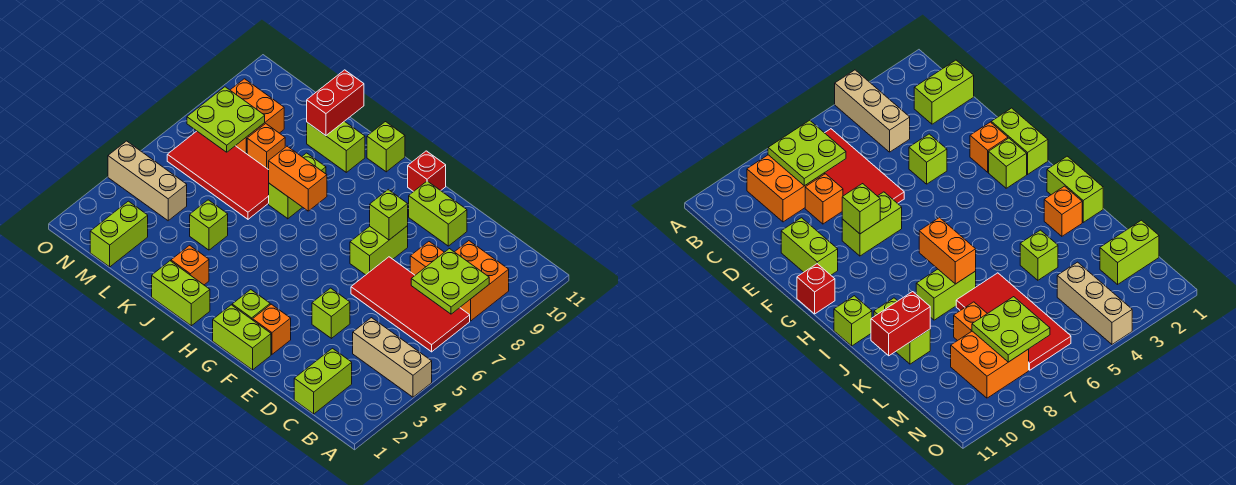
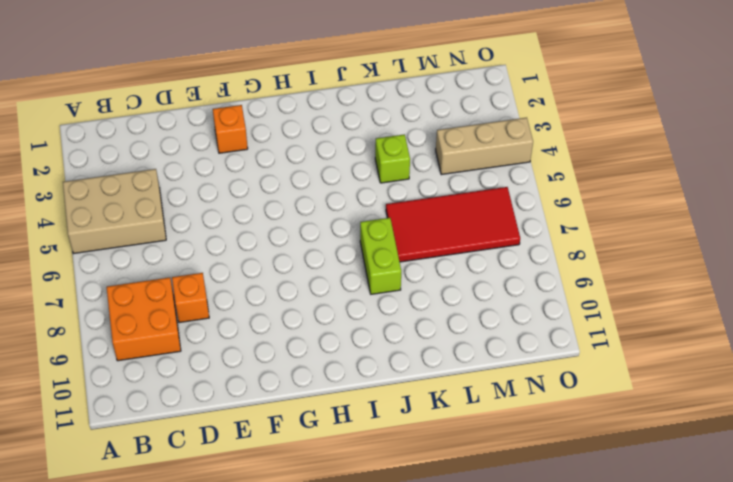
tan 2x3 brick [63,169,166,254] -> tan 1x3 brick [353,318,432,397]
none -> red 2x4 tile [351,257,470,352]
none -> lime 1x2 brick [294,348,352,414]
none -> lime 1x1 brick [312,288,350,338]

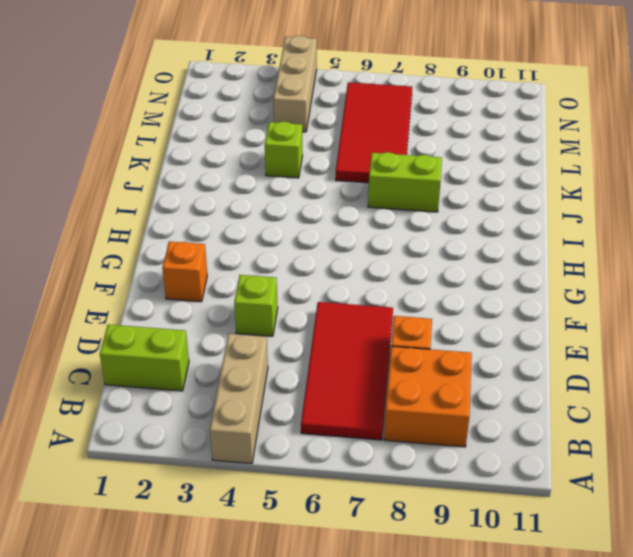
none -> lime 1x2 brick [409,181,467,246]
none -> lime 1x2 brick [213,305,271,370]
none -> lime 1x2 brick [350,226,408,275]

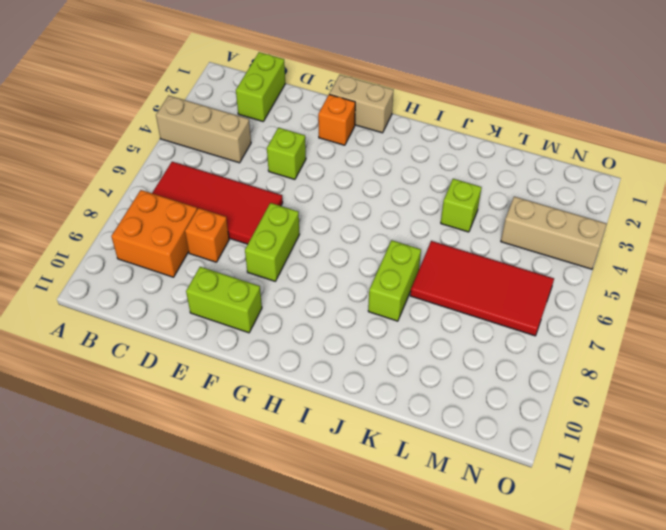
tan 1x2 brick [329,75,394,133] -> lime 1x2 brick [213,305,271,370]
none -> lime 1x1 brick [232,290,270,320]
none -> red 1x1 brick [408,151,446,192]
none -> lime 1x2 brick [152,261,210,326]

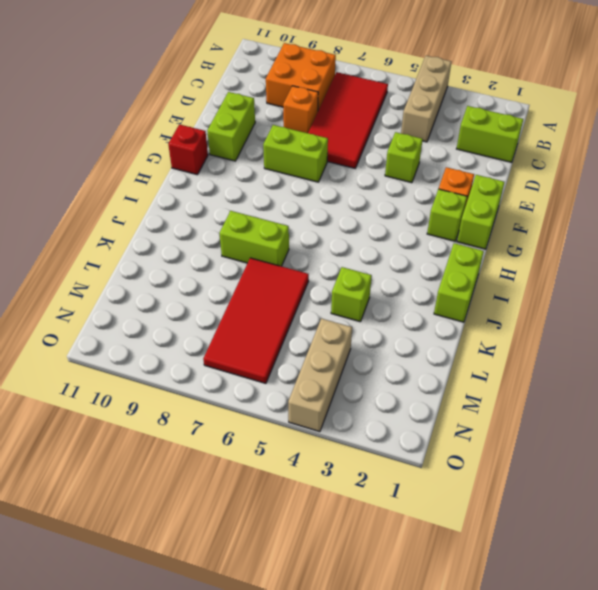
none -> lime 1x1 brick [367,122,405,172]
none -> orange 1x1 brick [171,245,209,285]
none -> lime 1x2 brick [307,121,365,172]

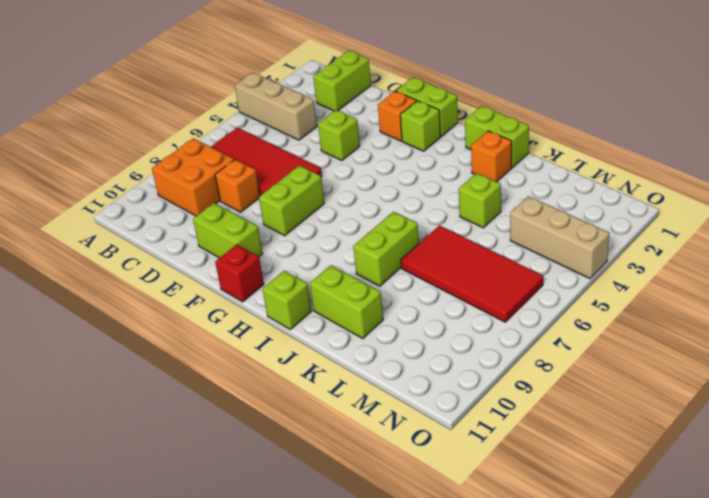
none -> orange 1x1 brick [247,124,285,170]
none -> lime 1x2 brick [90,201,148,267]
none -> orange 2x2 brick [230,79,284,154]

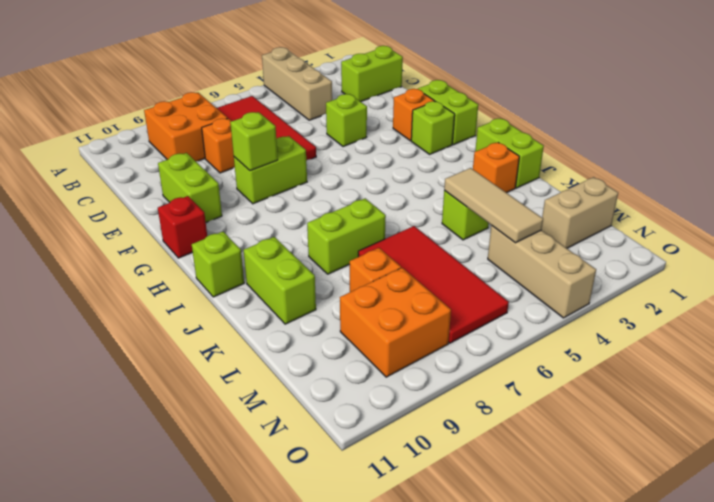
tan 1x3 tile [444,168,543,243] -> none
tan 1x2 brick [542,177,618,248] -> lime 1x2 brick [90,201,148,267]
none -> lime 2x2 plate [411,249,489,314]
none -> orange 1x2 brick [269,146,327,211]
none -> red 1x2 brick [307,70,364,136]

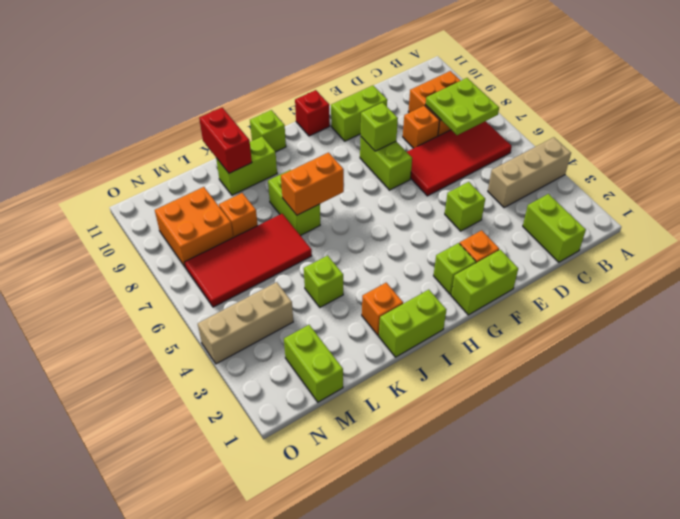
none -> lime 2x2 plate [187,87,265,152]

